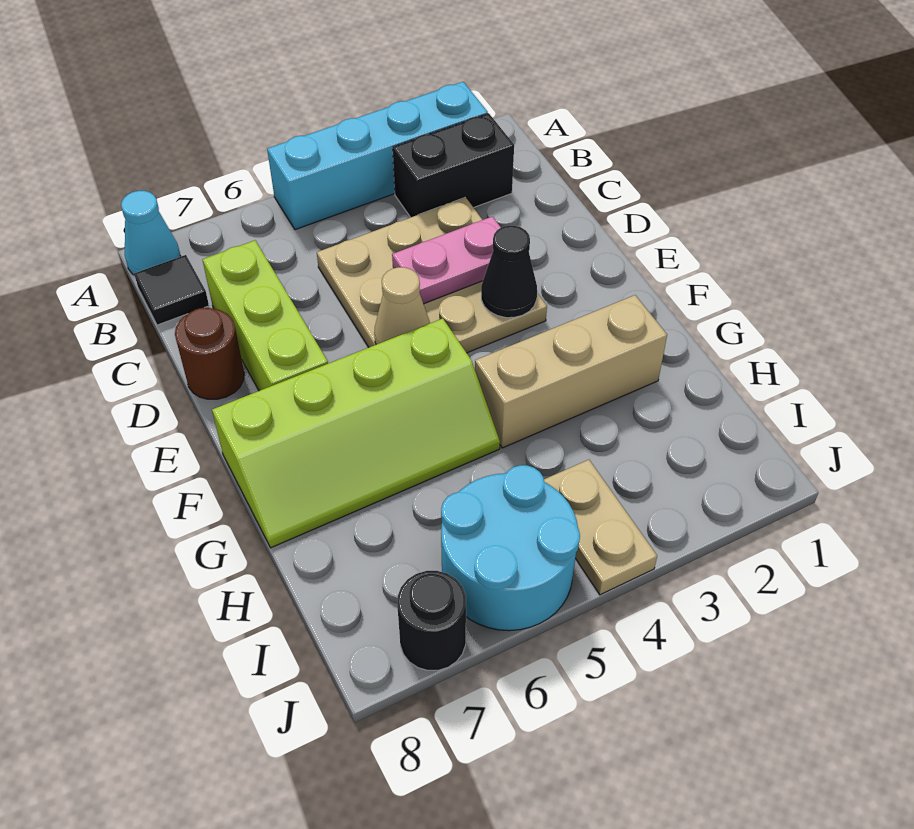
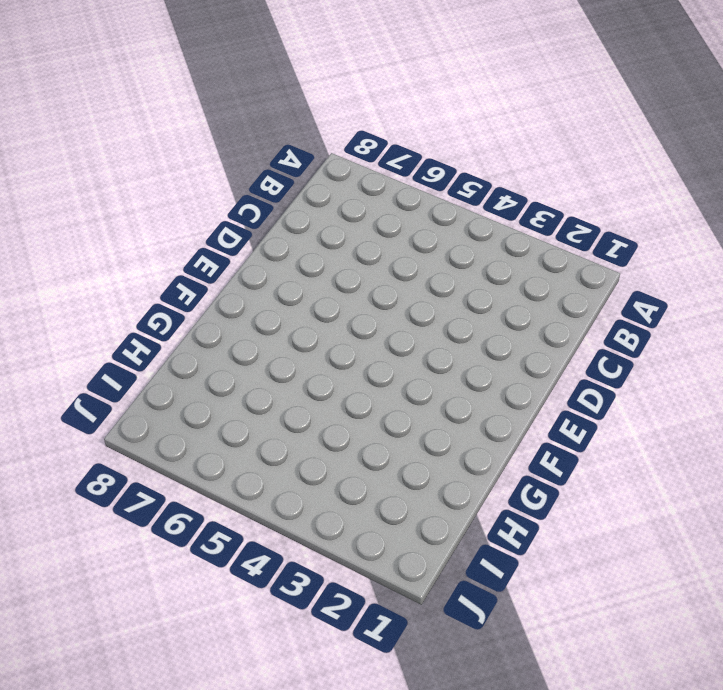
none -> cyan 1x4 brick [267,82,488,230]
none -> cyan 1x1 cone [121,191,181,275]
none -> black 1x2 brick [393,113,514,217]

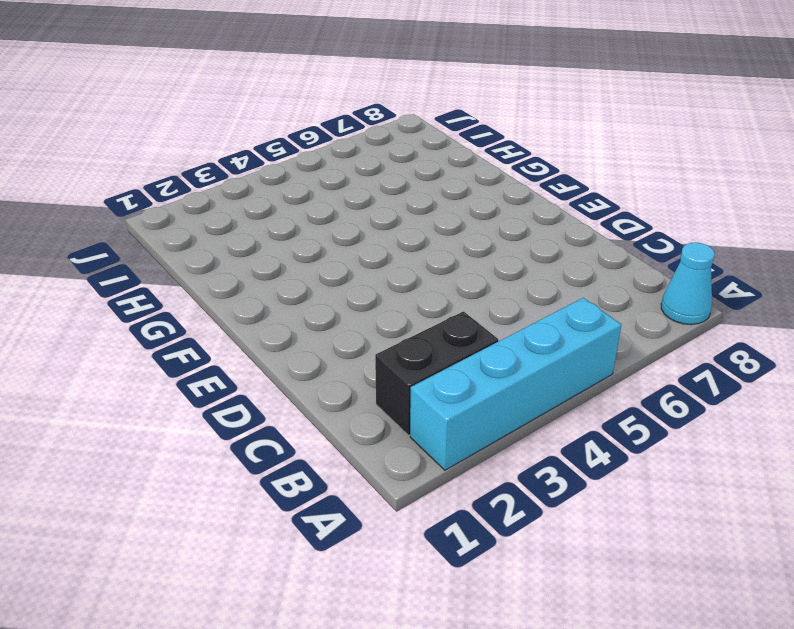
none -> black 1x1 tile [134,255,209,325]
none -> tan 3x3 plate [317,197,547,353]
none -> lime 1x3 brick [202,240,328,391]

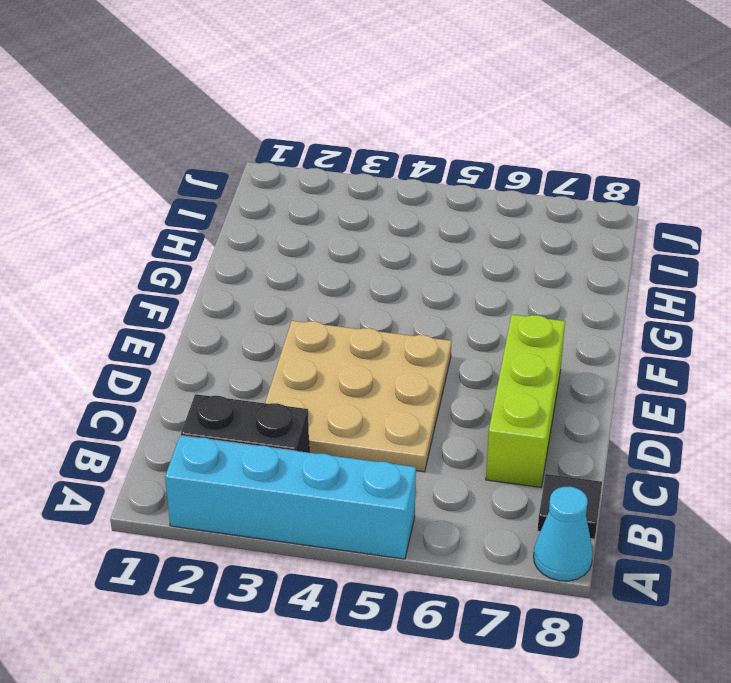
none -> brown 1x1 round brick [175,308,244,399]
none -> lime 2x4 slope [212,318,500,548]
none -> tan 1x3 brick [475,295,667,448]

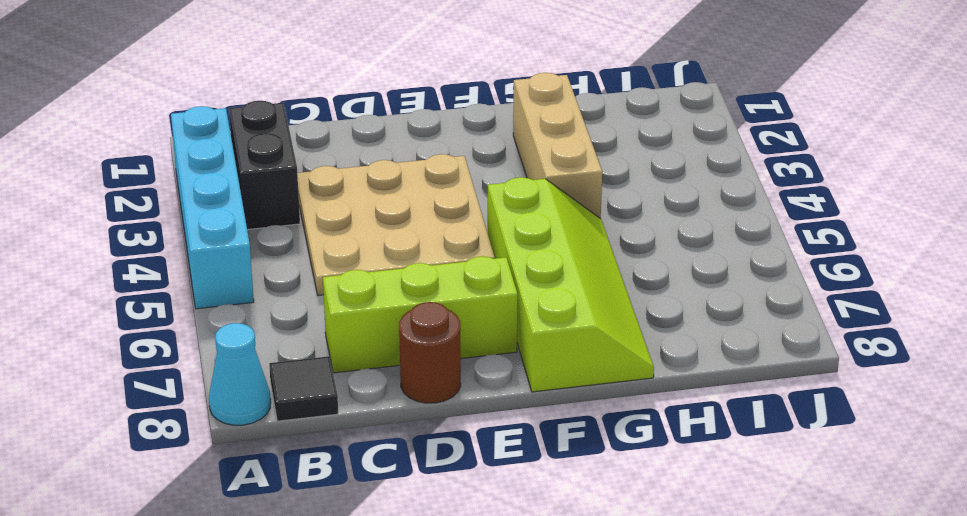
none -> tan 1x2 plate [544,460,657,595]
none -> cyan 2x2 round brick [441,465,580,631]
none -> black 1x1 round brick [397,571,466,670]

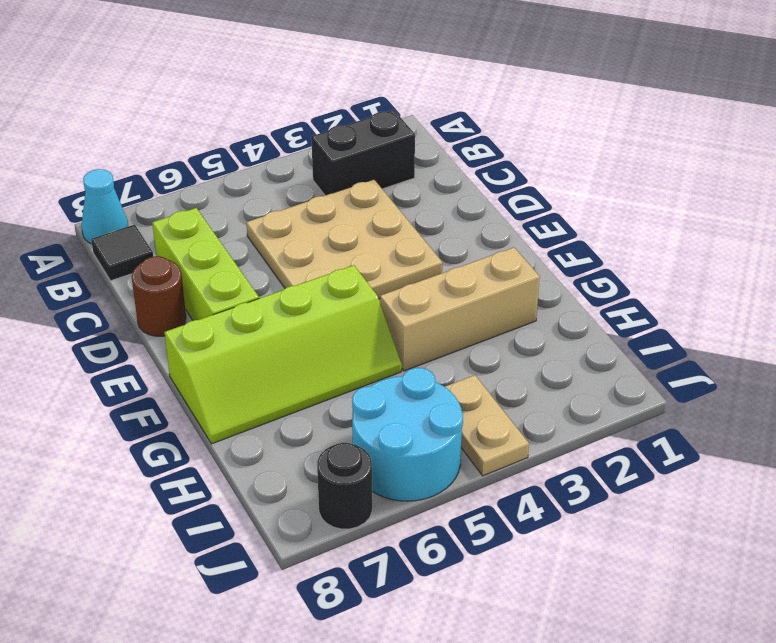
none -> cyan 1x4 brick [267,82,488,230]
none -> pink 1x2 plate [392,216,501,304]
none -> black 1x1 cone [481,226,537,318]

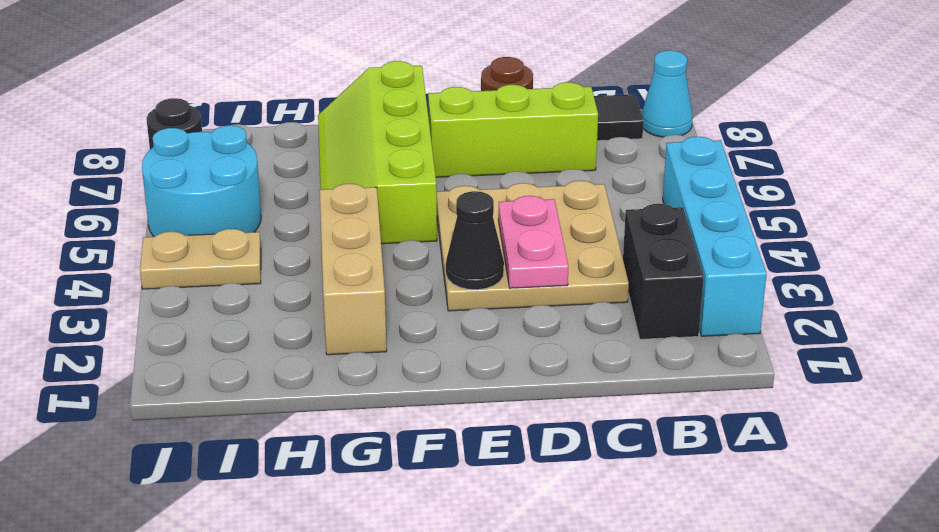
none -> tan 1x1 cone [374,267,430,345]

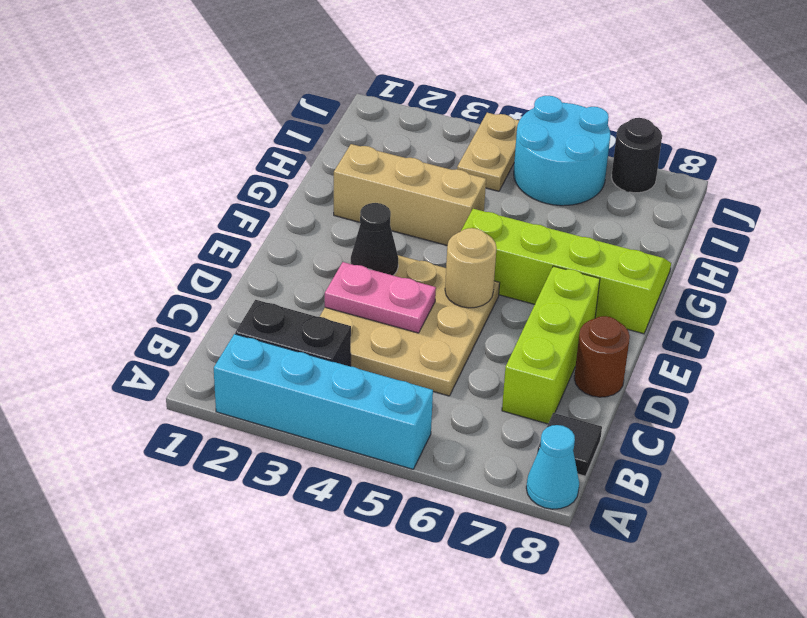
tan 1x1 round brick [445,228,497,308] -> tan 1x1 cone [374,267,430,345]

